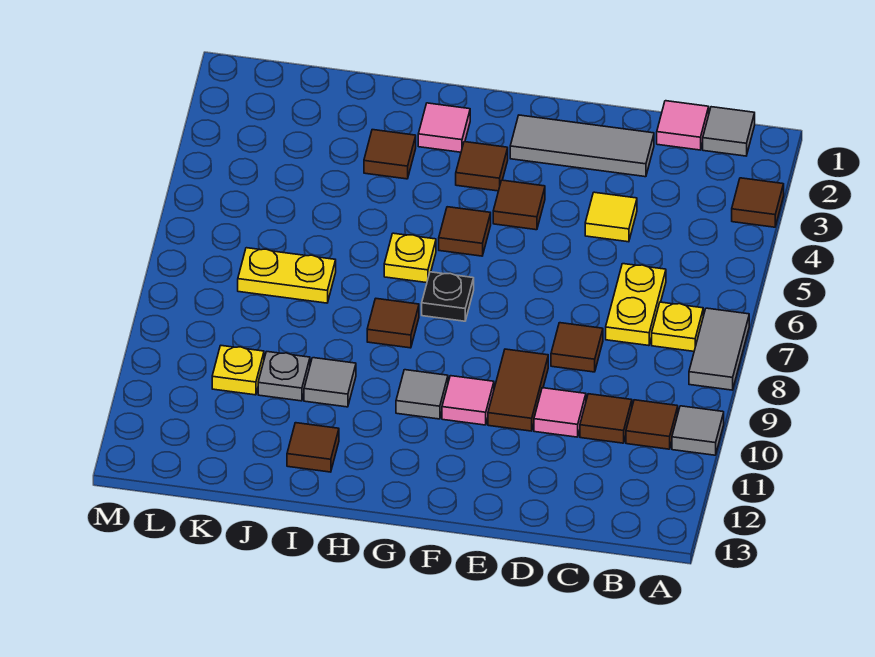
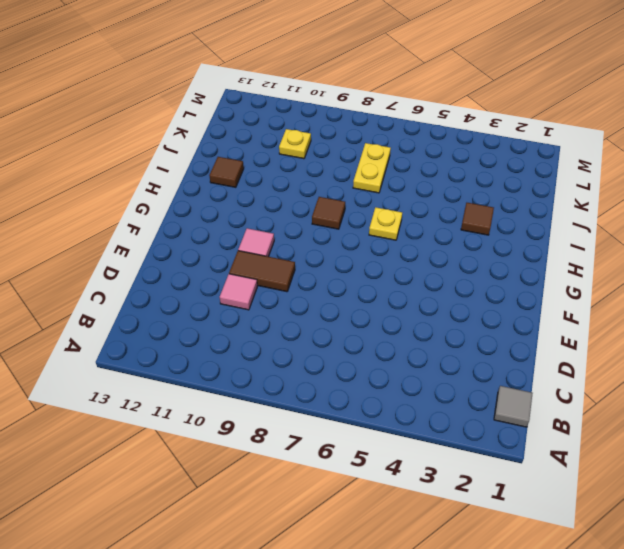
none -> brown 1x1 tile [732,178,784,227]
none -> grey 1x2 tile [689,308,749,390]
none -> grey 1x1 tile [672,406,724,455]

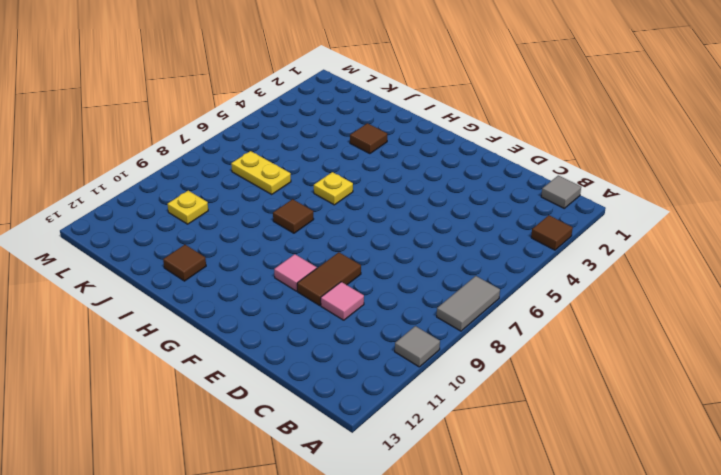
none -> yellow 1x1 plate [652,302,703,351]
none -> brown 1x1 tile [626,400,678,449]
none -> pink 1x1 tile [657,101,709,150]

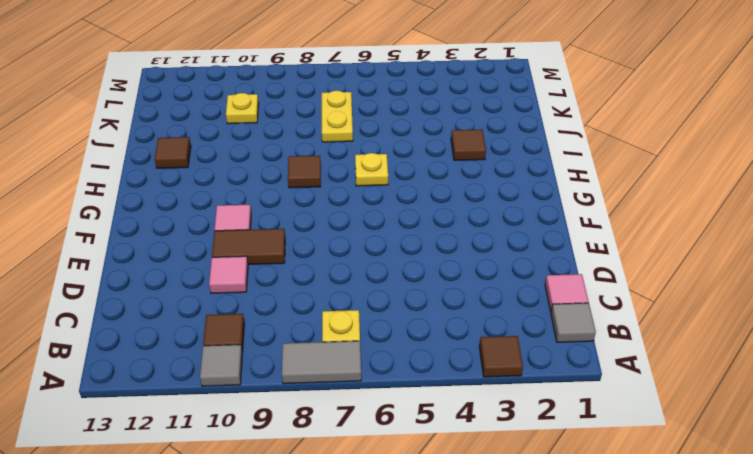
none -> yellow 1x2 plate [606,264,666,346]
none -> brown 1x1 tile [580,394,632,443]
none -> grey 1x3 tile [510,115,654,177]

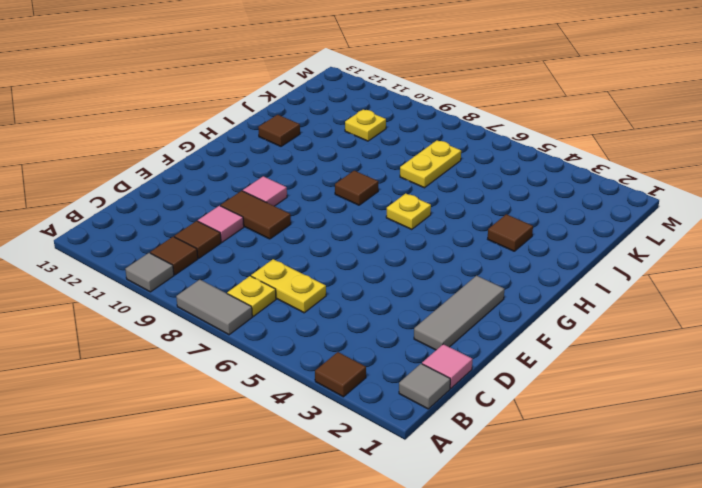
none -> yellow 1x1 tile [585,192,637,242]
none -> brown 1x1 tile [551,323,603,372]
none -> brown 1x1 tile [493,180,545,230]

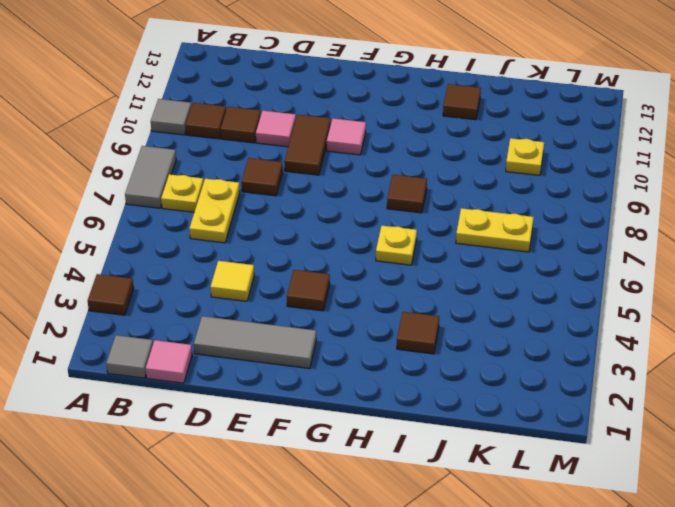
none -> brown 1x1 tile [456,142,508,191]
none -> brown 1x1 tile [439,207,491,256]
none -> black 1x1 plate [422,272,474,321]

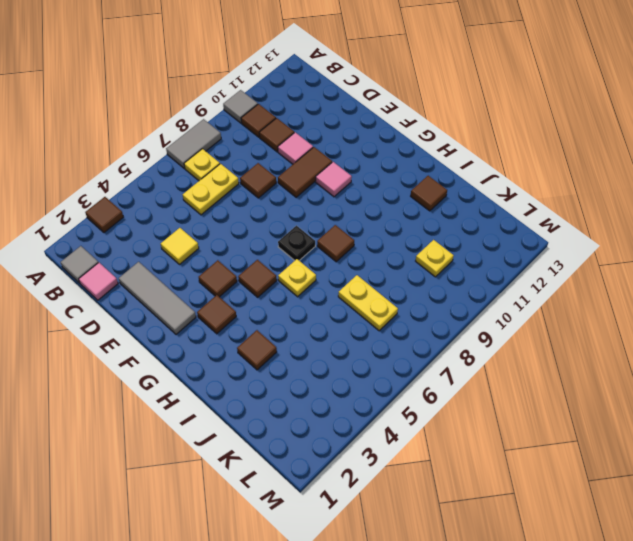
none -> grey 1x1 tile [396,370,448,419]
none -> pink 1x1 tile [418,103,470,152]
none -> grey 1x1 tile [304,358,356,407]

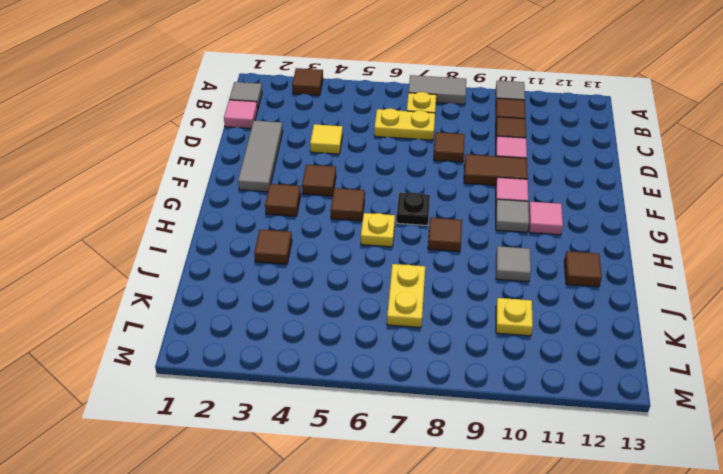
pink 1x1 tile [529,202,563,235] -> pink 1x1 tile moved to [418,103,470,152]
none -> grey 1x1 plate [258,352,310,401]

